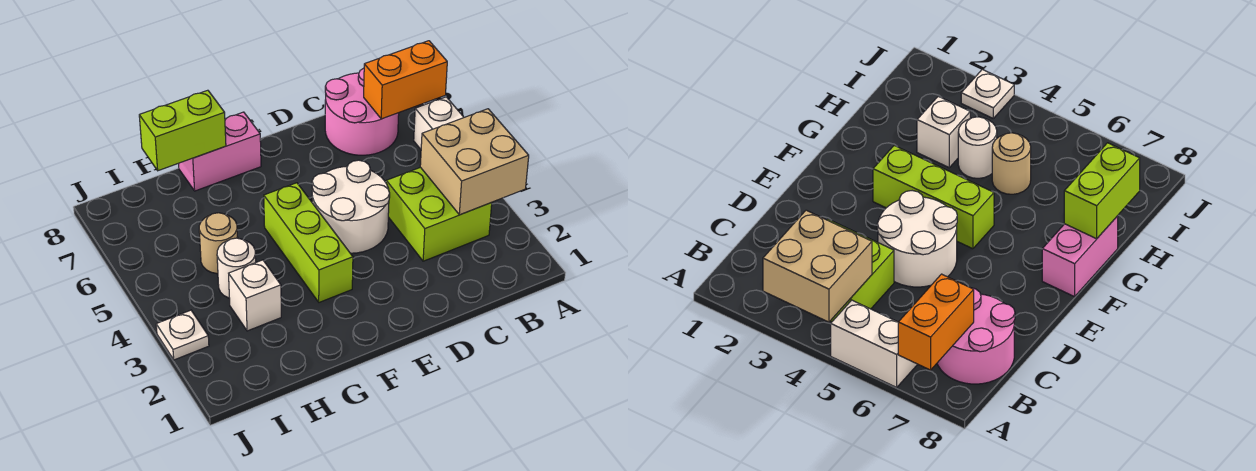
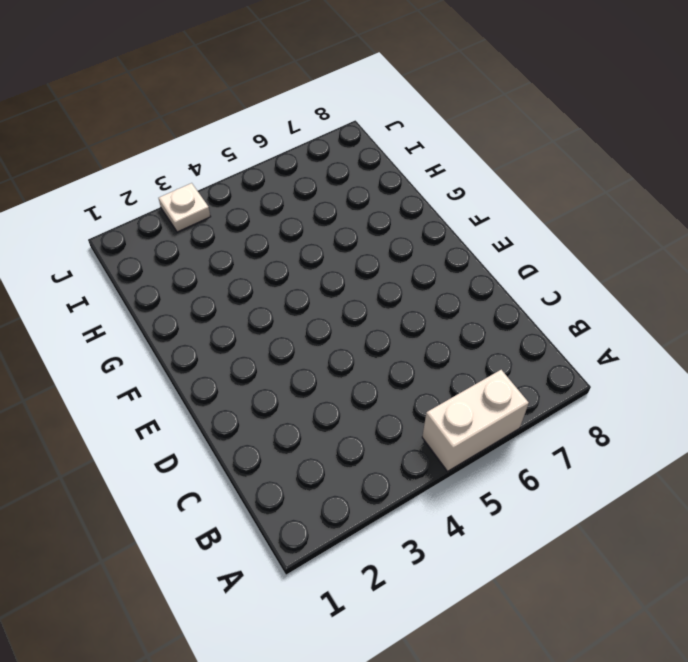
none -> lime 2x2 brick [386,167,492,261]
none -> pink 2x2 round brick [325,68,399,155]
none -> white 2x2 round brick [312,160,390,253]

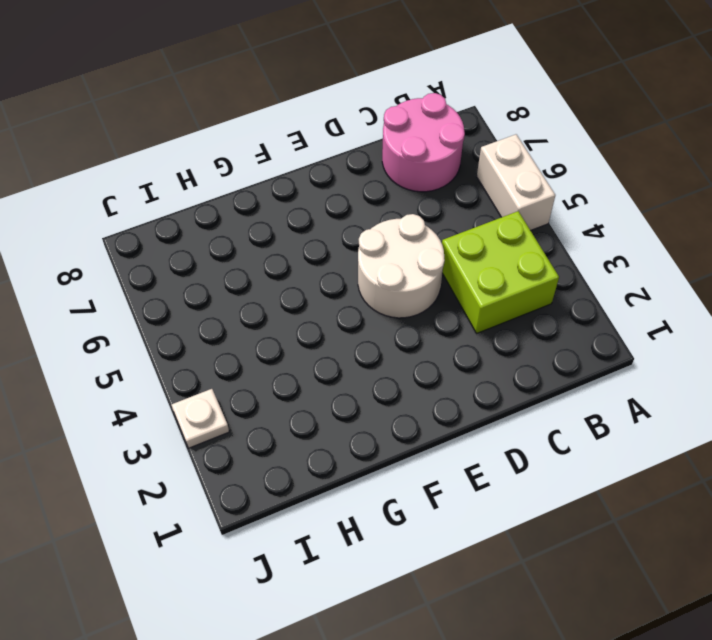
none -> lime 1x3 brick [264,183,353,302]
none -> pink 1x2 brick [178,112,261,191]
none -> white 1x1 brick [229,260,281,331]

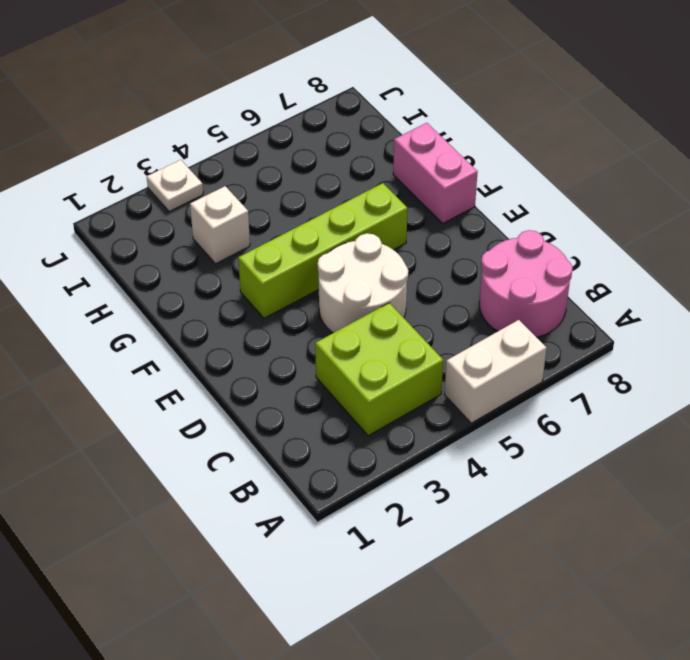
lime 1x4 brick [238,183,408,318] -> lime 1x3 brick [264,183,353,302]
none -> white 1x1 round brick [217,238,256,298]
none -> tan 1x1 round brick [199,213,238,274]
none -> tan 2x2 brick [420,109,529,215]

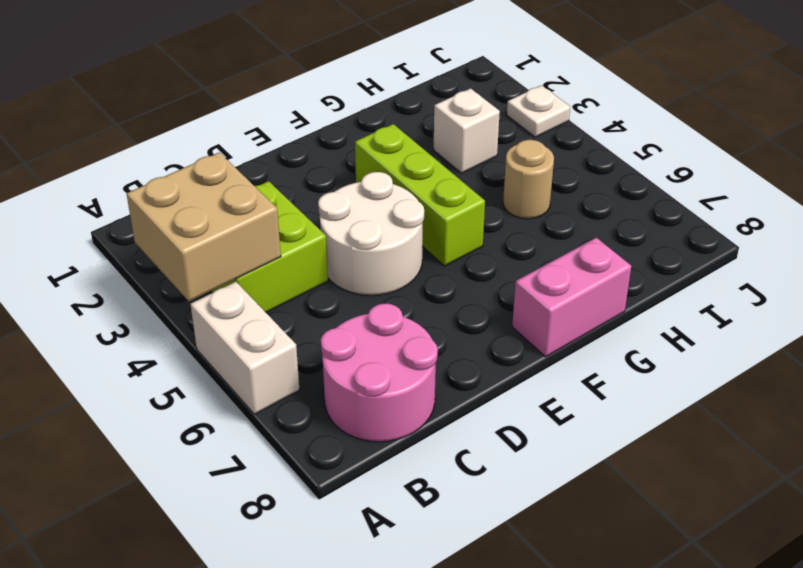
none -> white 1x1 round brick [217,238,256,298]
none -> orange 1x2 brick [364,41,447,119]
none -> lime 1x2 brick [139,90,226,171]

